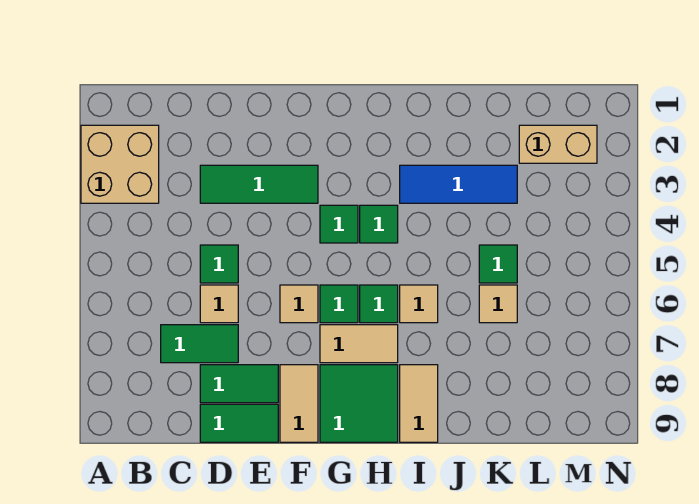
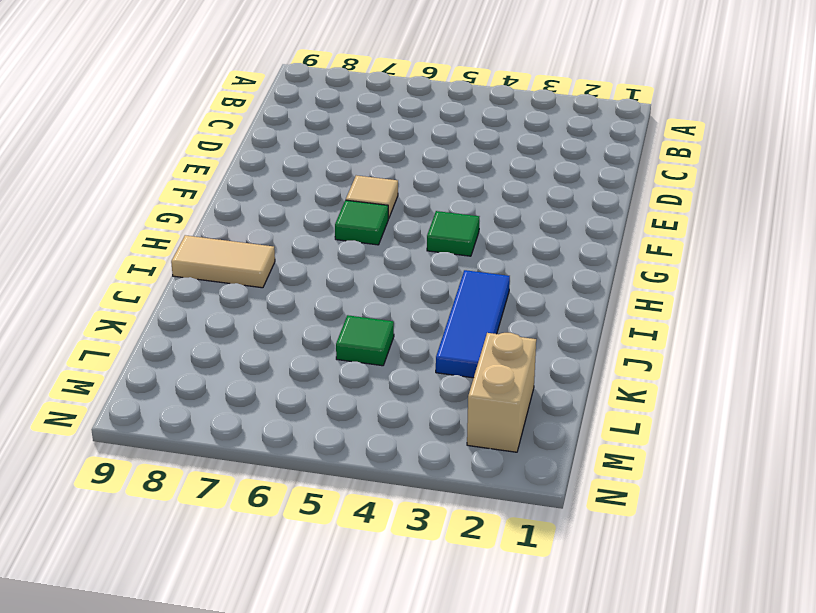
none -> tan 2x2 brick [81,125,159,203]
none -> green 1x2 tile [161,325,238,363]
none -> green 1x3 tile [200,165,318,203]

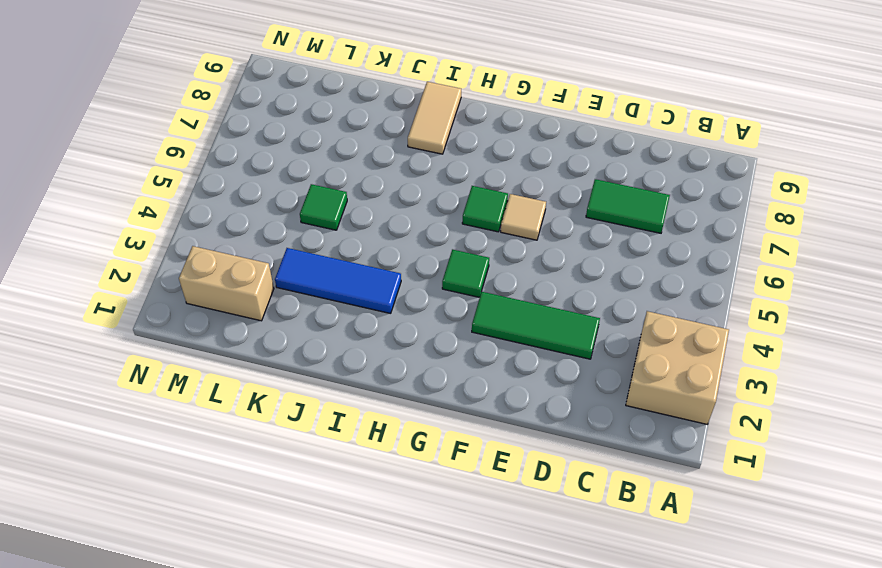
none -> green 1x1 tile [200,245,238,283]
none -> tan 1x1 tile [200,285,238,323]
none -> green 1x2 tile [200,365,278,403]

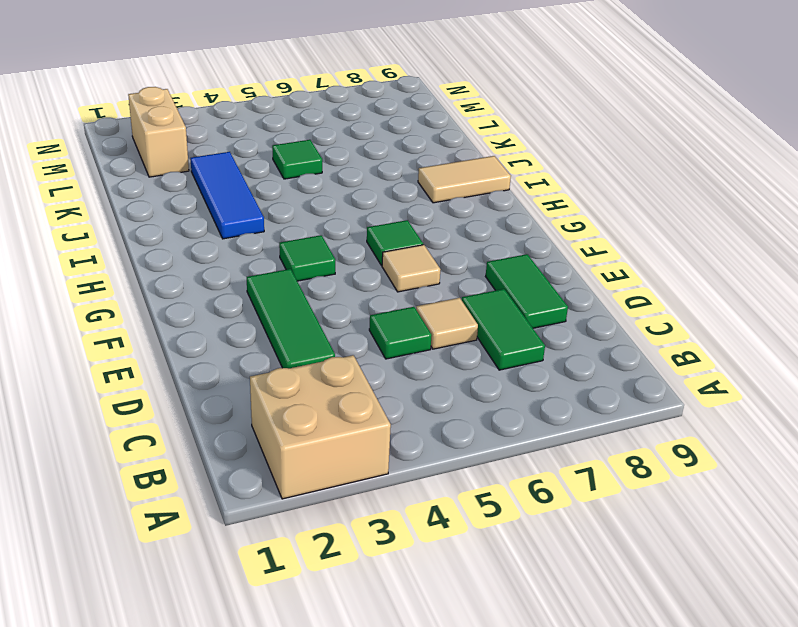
none -> green 1x2 tile [200,404,278,442]
none -> tan 1x2 tile [280,365,318,442]
none -> tan 1x2 tile [320,325,398,363]

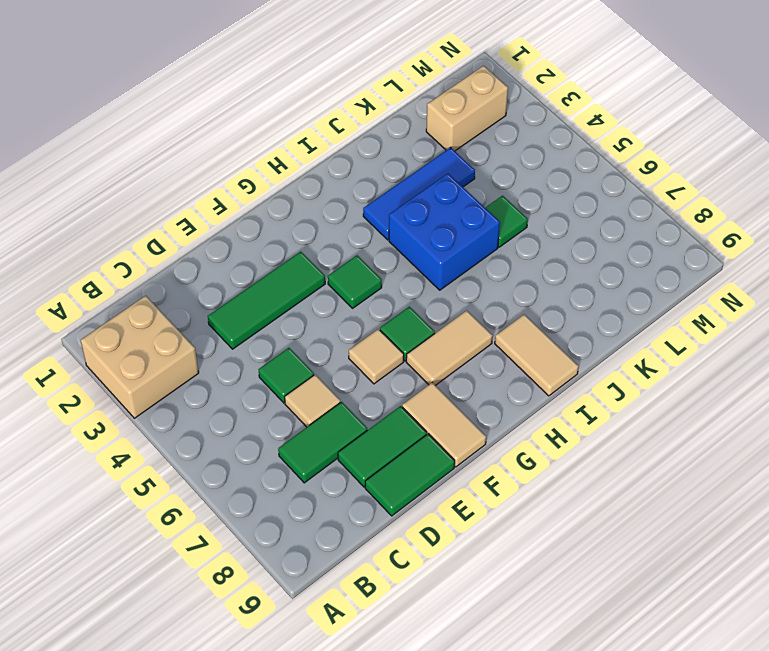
blue 2x2 brick [389,173,500,290] -> none
none -> green 2x2 tile [320,365,398,442]
none -> green 1x1 tile [360,205,398,243]
none -> green 1x1 tile [360,285,398,323]

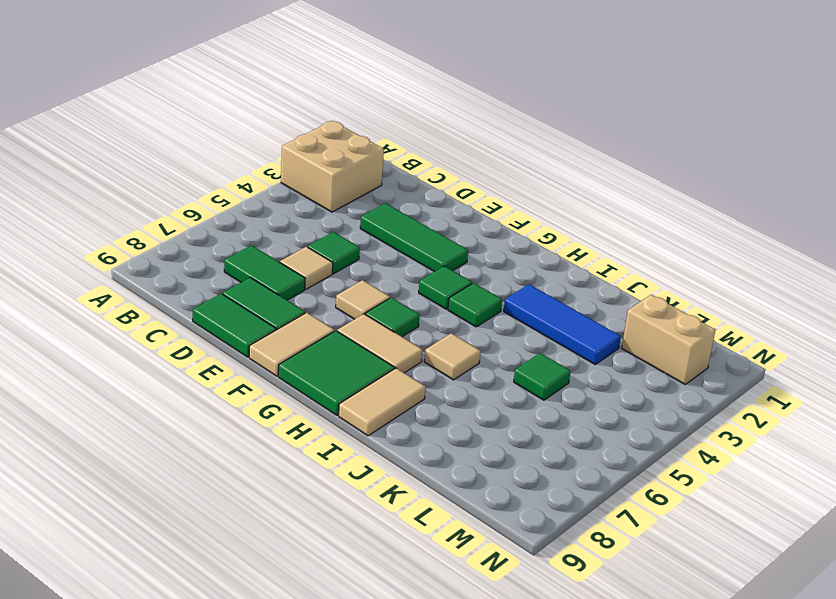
none -> green 1x1 tile [360,285,398,323]
none -> tan 1x1 tile [479,285,517,323]

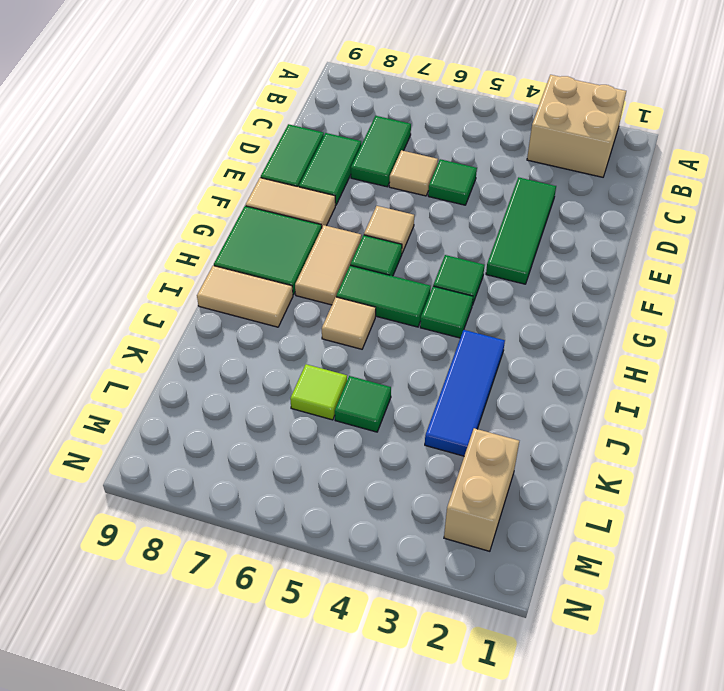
green 1x2 tile [336,265,431,327] -> green 1x1 tile [360,285,398,323]
lime 1x1 tile [290,364,347,420] -> tan 1x1 tile [479,285,517,323]

